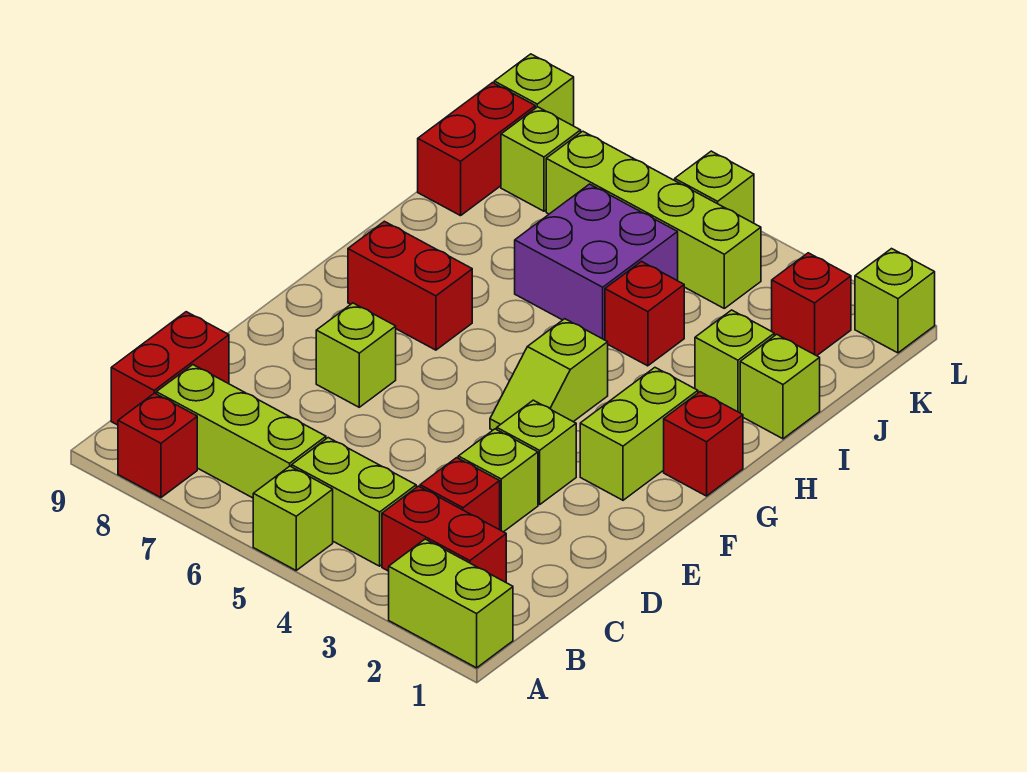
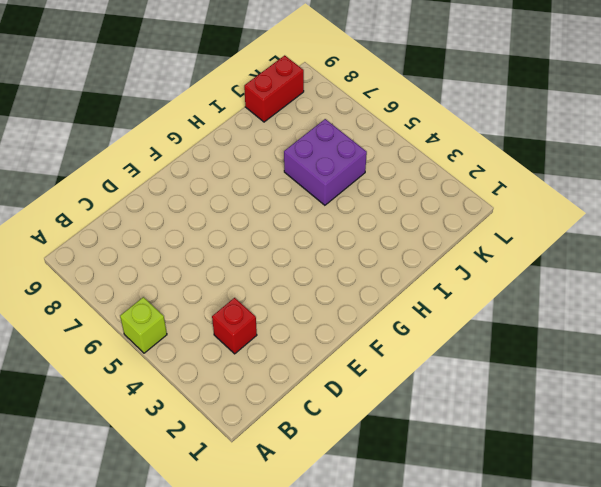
none -> lime 1x2 brick [389,539,513,668]
none -> red 1x1 brick [118,393,197,498]
none -> red 1x2 brick [382,486,506,582]

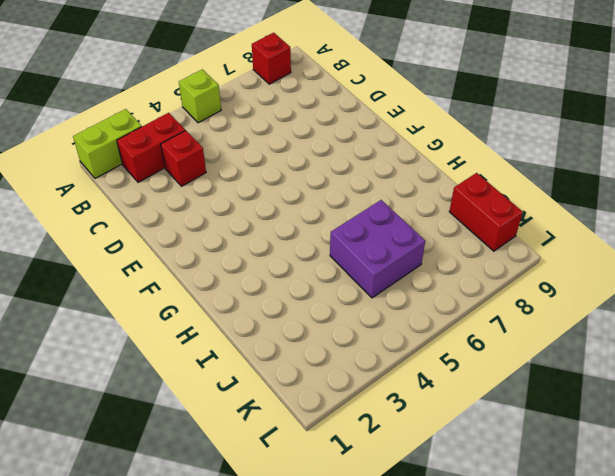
none -> lime 1x2 brick [292,438,416,566]
none -> lime 1x3 brick [156,365,326,498]
none -> red 1x2 brick [111,312,229,425]

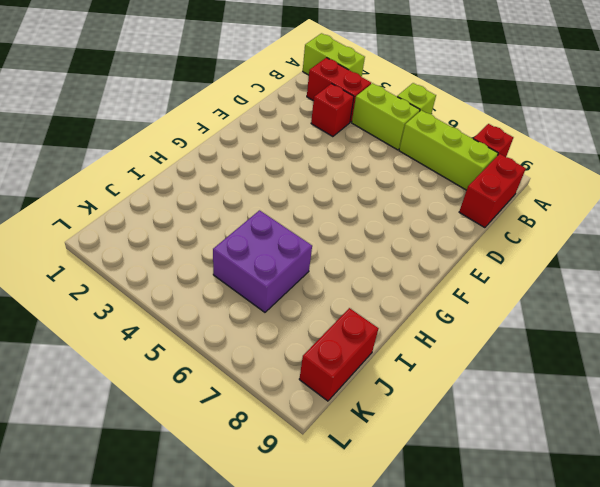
none -> lime 1x1 brick [458,429,538,532]
none -> lime 1x1 brick [497,400,576,505]
none -> lime 1x1 brick [316,303,396,407]

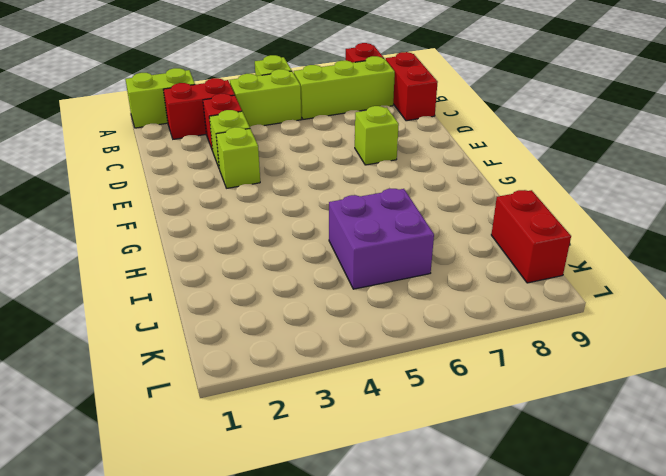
none -> lime 1x2 brick [580,368,698,500]
none -> lime 1x2 slope [490,319,608,430]
none -> red 1x1 brick [664,392,743,496]

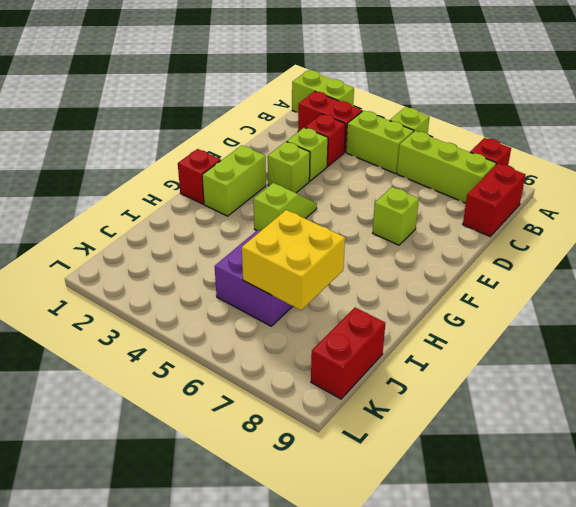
yellow 2x2 brick [242,210,345,310] -> none
none -> red 1x2 brick [348,221,472,350]
none -> lime 1x1 brick [740,334,820,439]
none -> lime 1x1 brick [695,310,774,413]

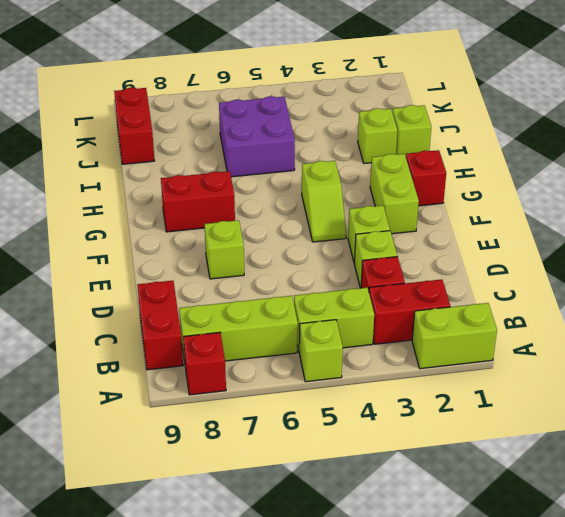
none -> red 1x1 brick [605,261,684,366]
none -> red 1x1 brick [772,253,851,356]
none -> lime 1x4 brick [546,131,761,308]

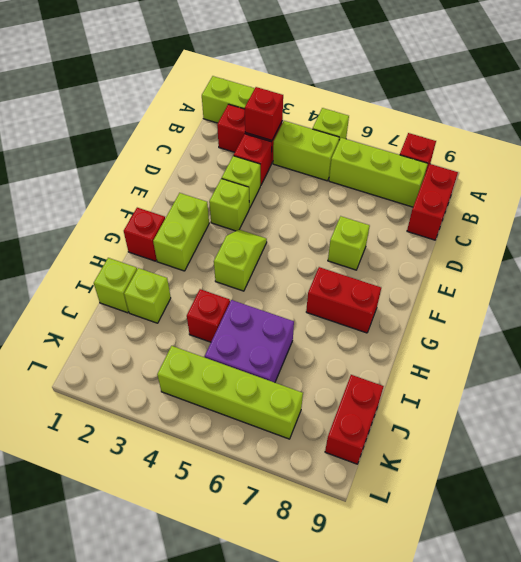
red 1x1 brick [245,87,283,140] -> red 1x1 brick moved to [772,253,851,356]
none -> lime 1x1 brick [501,107,581,211]
none -> lime 1x1 brick [855,249,935,353]
none -> lime 1x1 brick [675,151,754,223]

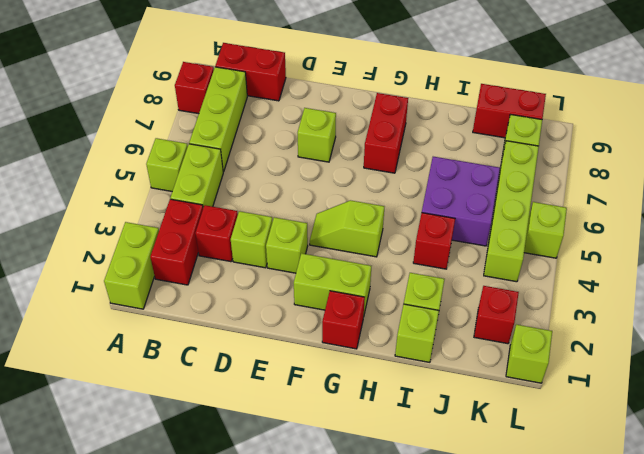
none -> lime 1x1 brick [494,54,574,126]

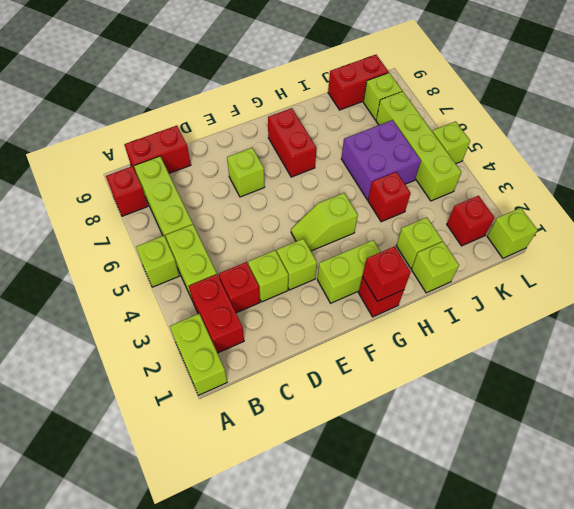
red 1x1 brick [362,247,411,301] -> none
none -> lime 1x1 brick [494,54,574,126]

